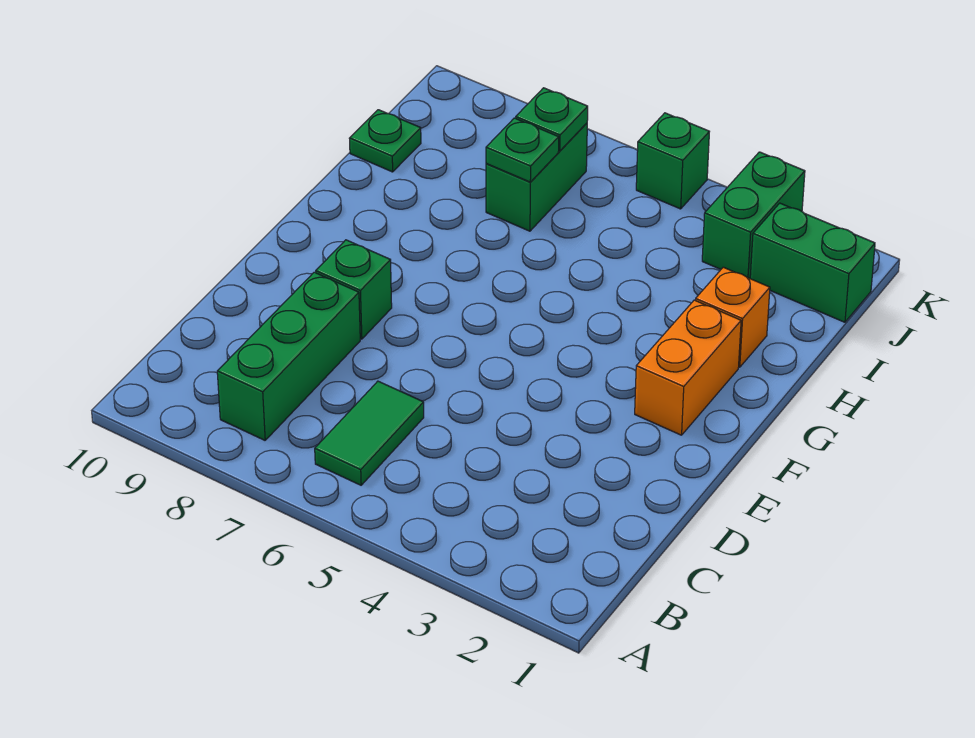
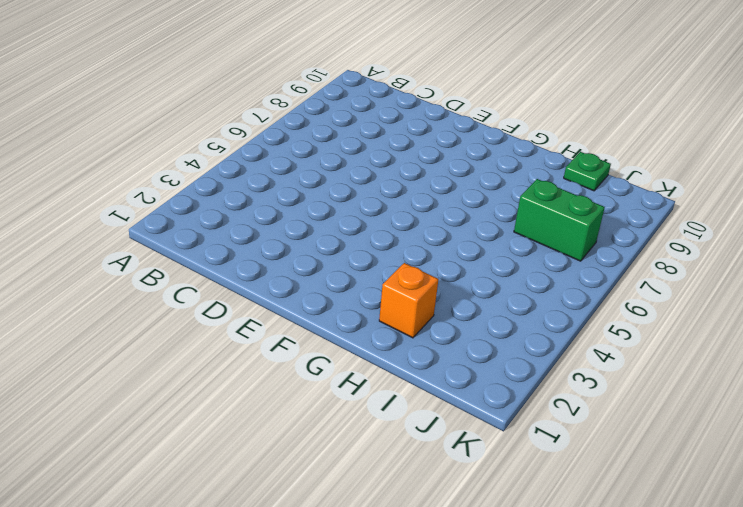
none -> green 1x2 tile [315,381,424,485]
none -> green 1x3 brick [217,272,360,440]
none -> green 1x1 brick [316,240,392,339]

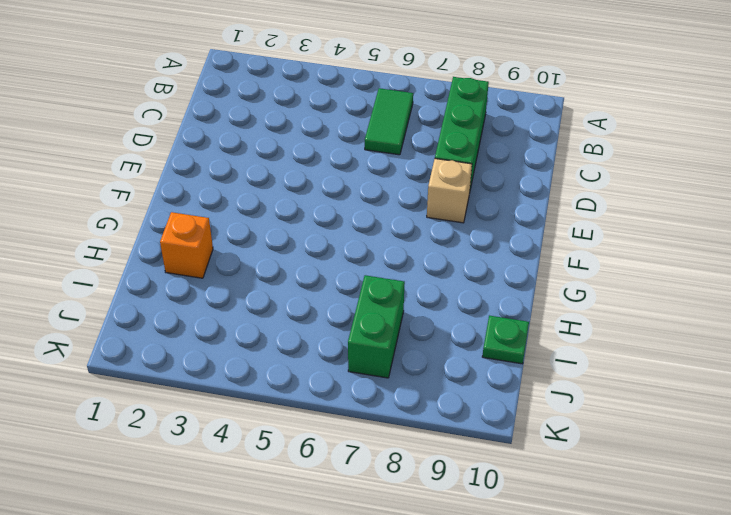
tan 1x1 brick [427,159,472,223] -> green 1x1 brick [316,240,392,339]
none -> orange 1x2 brick [635,300,741,435]
none -> green 1x2 brick [750,203,875,322]
none -> green 1x2 brick [702,152,805,278]

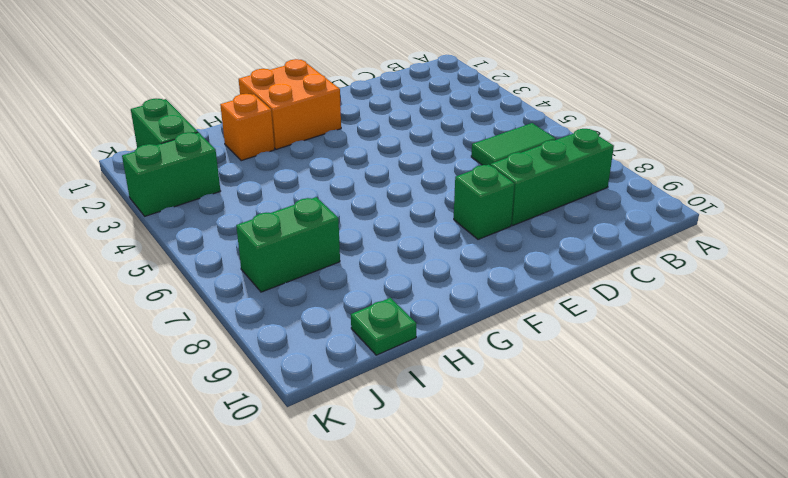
orange 2x2 brick [239,59,341,149] -> orange 1x2 brick [635,300,741,435]
none -> green 1x1 brick [636,113,709,209]
none -> green 1x1 plate [486,118,559,182]
none -> green 1x1 plate [516,88,588,151]

